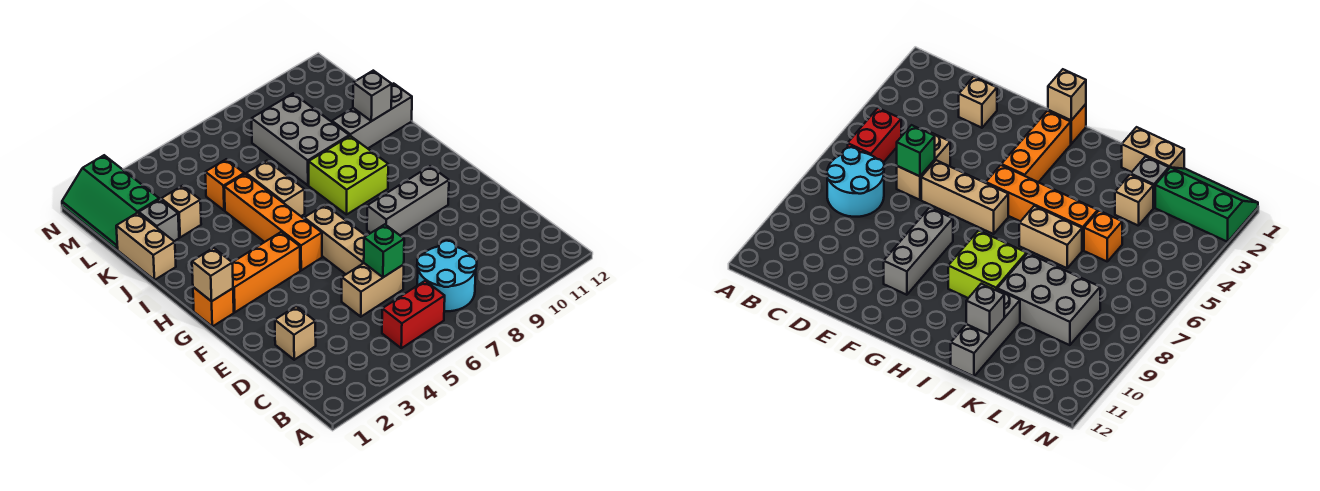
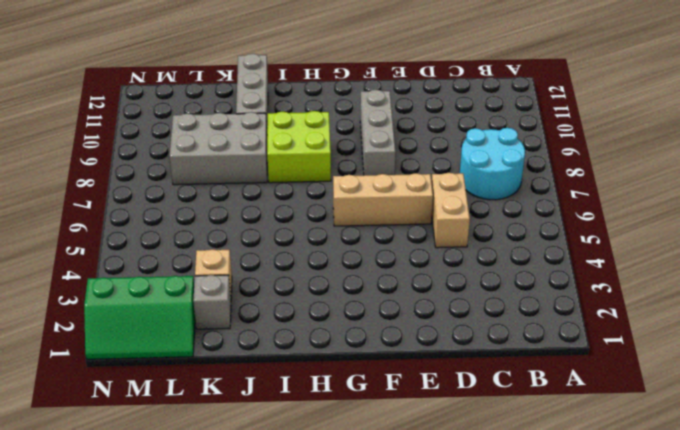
none -> red 1x2 brick [382,281,445,348]
none -> tan 1x1 brick [275,306,316,360]
none -> orange 1x1 brick [193,287,234,326]

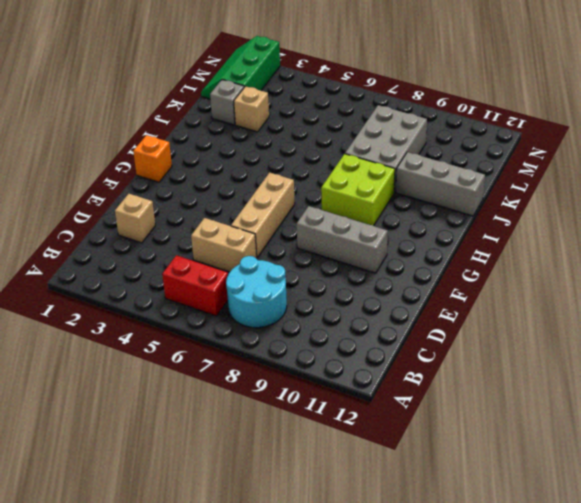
none -> orange 1x3 brick [232,232,300,312]
none -> orange 1x4 brick [224,174,322,270]
none -> tan 1x2 brick [246,161,305,216]

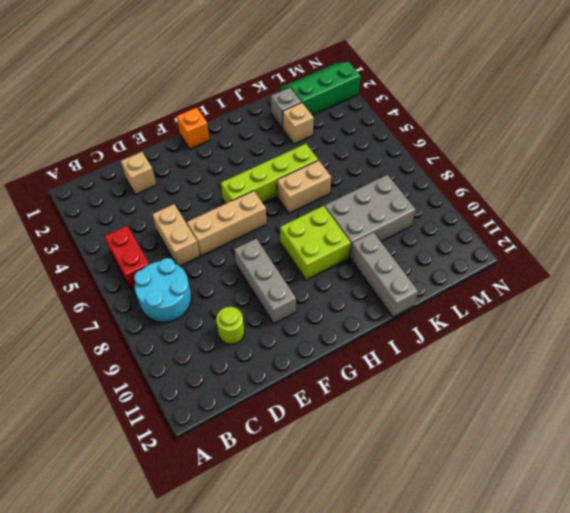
lime 1x1 round brick [216,307,244,344] -> none
lime 1x4 brick [221,144,318,204] -> orange 1x4 brick [224,174,322,270]
none -> orange 1x3 brick [232,232,300,312]
none -> tan 1x2 brick [116,213,176,280]
none -> orange 1x1 brick [205,159,244,210]

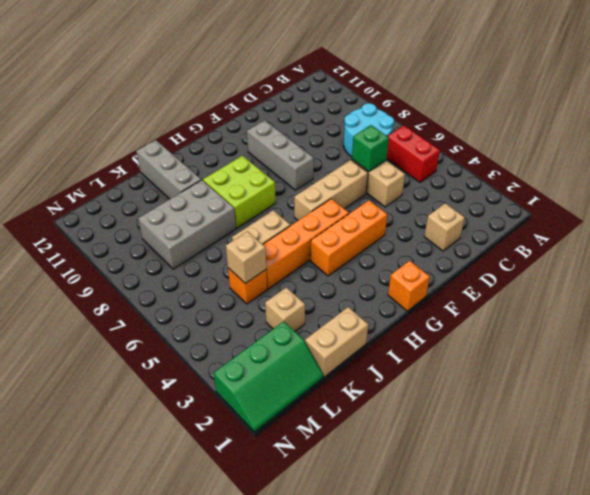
orange 1x3 brick [310,200,387,276] -> orange 1x3 brick turned to [232,232,300,312]
tan 1x1 brick [226,231,266,283] -> tan 1x1 brick moved to [192,248,233,301]
none -> grey 1x1 brick [139,199,179,241]
none -> grey 1x1 brick [353,71,392,121]

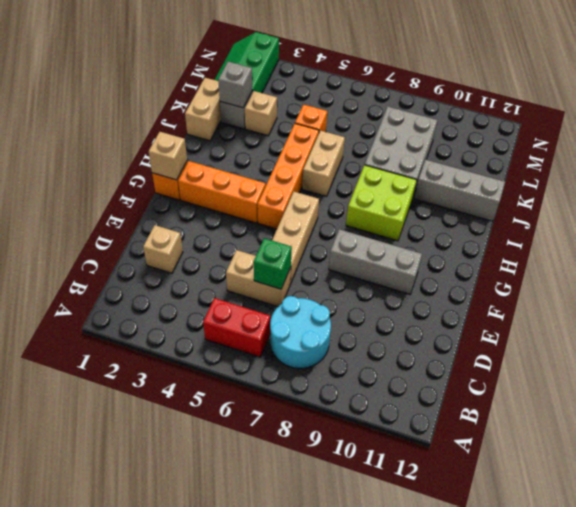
grey 1x1 brick [218,62,252,108] -> grey 1x1 brick moved to [353,71,392,121]

